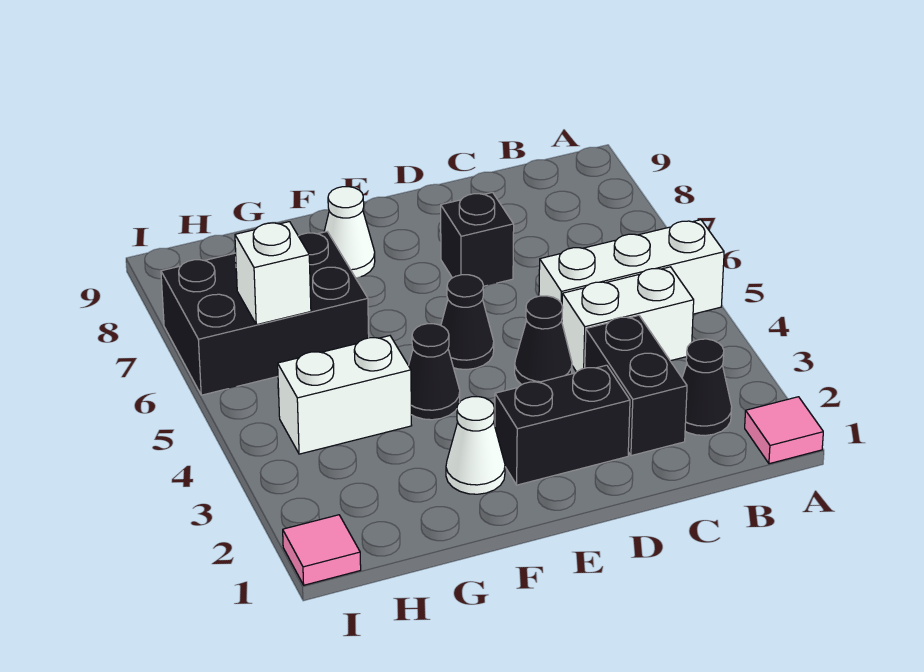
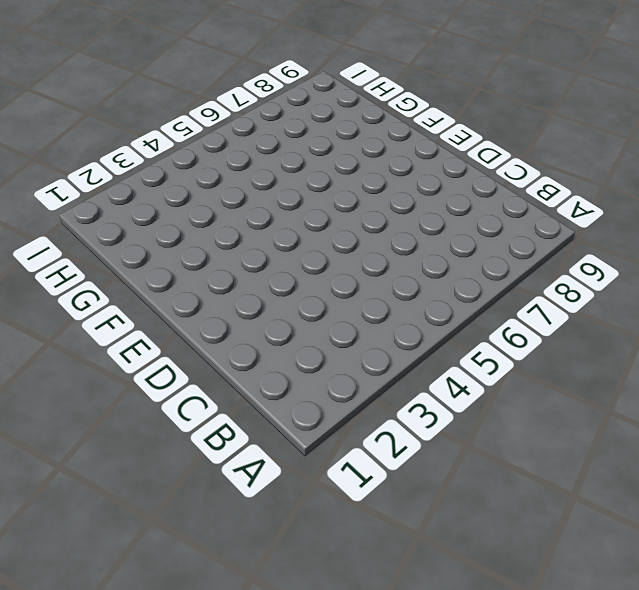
none -> pink 1x1 tile [745,397,823,464]
none -> white 1x3 brick [539,220,724,314]
none -> black 1x1 cone [682,339,732,436]

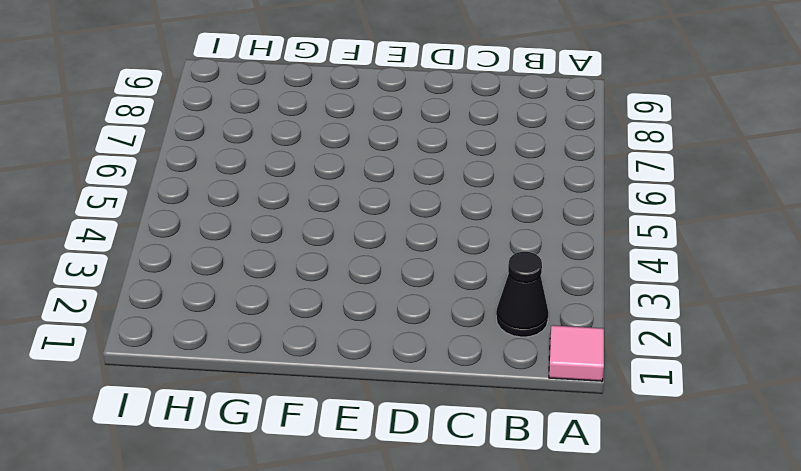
none -> white 1x3 brick [539,220,724,314]
none -> white 1x2 brick [562,267,694,372]
none -> black 1x2 brick [585,315,687,456]

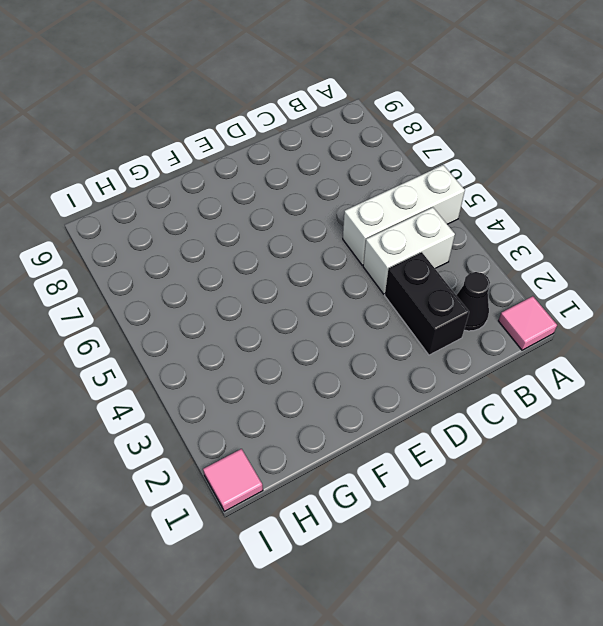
none -> black 1x2 brick [495,365,630,485]
none -> black 1x1 cone [515,296,572,385]
none -> black 1x1 brick [441,192,514,286]

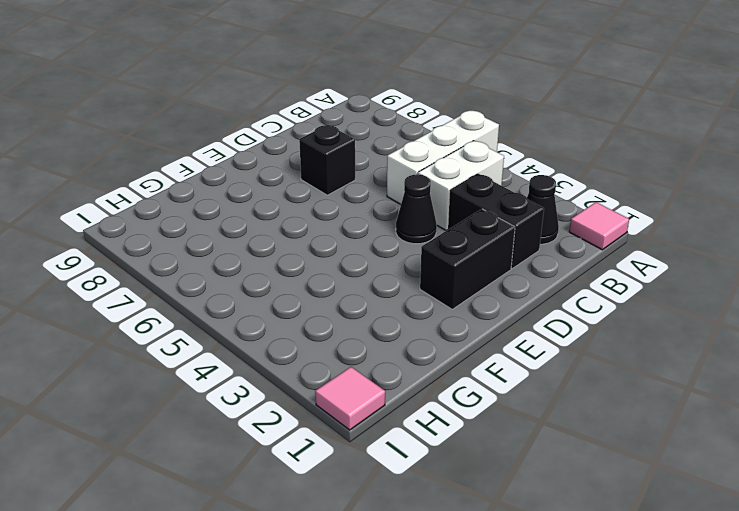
none -> black 1x1 cone [441,275,494,370]
none -> white 1x1 cone [446,397,505,494]
none -> black 1x1 cone [409,324,460,420]

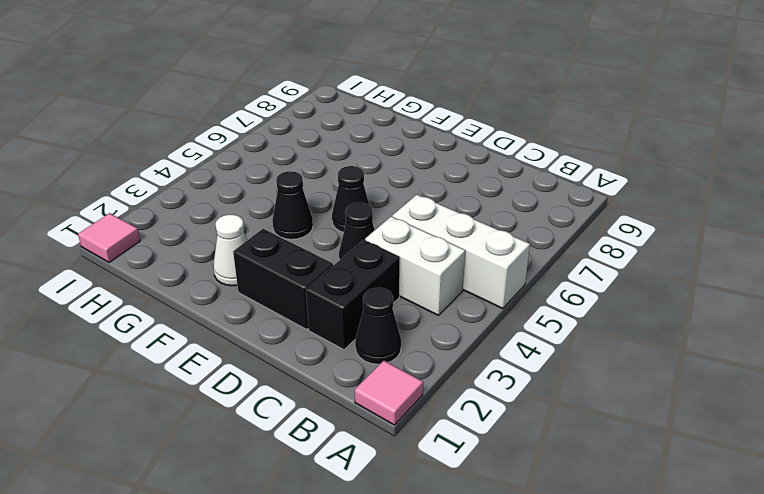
none -> black 1x1 brick [441,192,514,286]
none -> white 1x1 cone [324,187,375,278]
none -> white 1x2 brick [278,336,412,454]

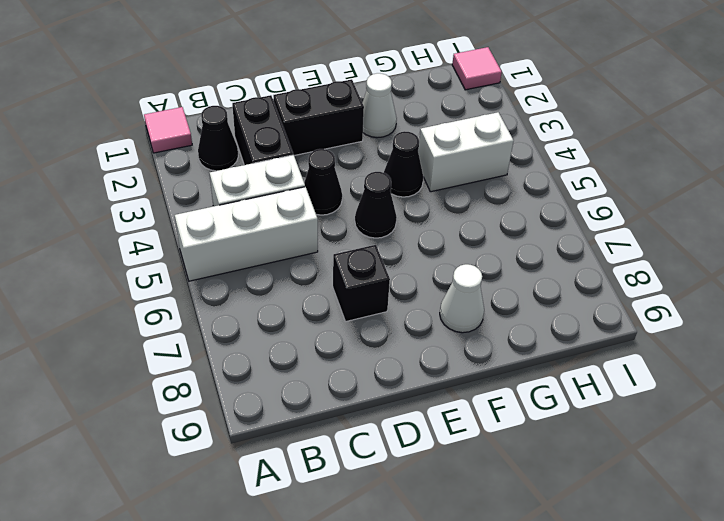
none -> black 2x3 brick [161,232,369,395]
none -> white 1x1 brick [235,222,311,325]

